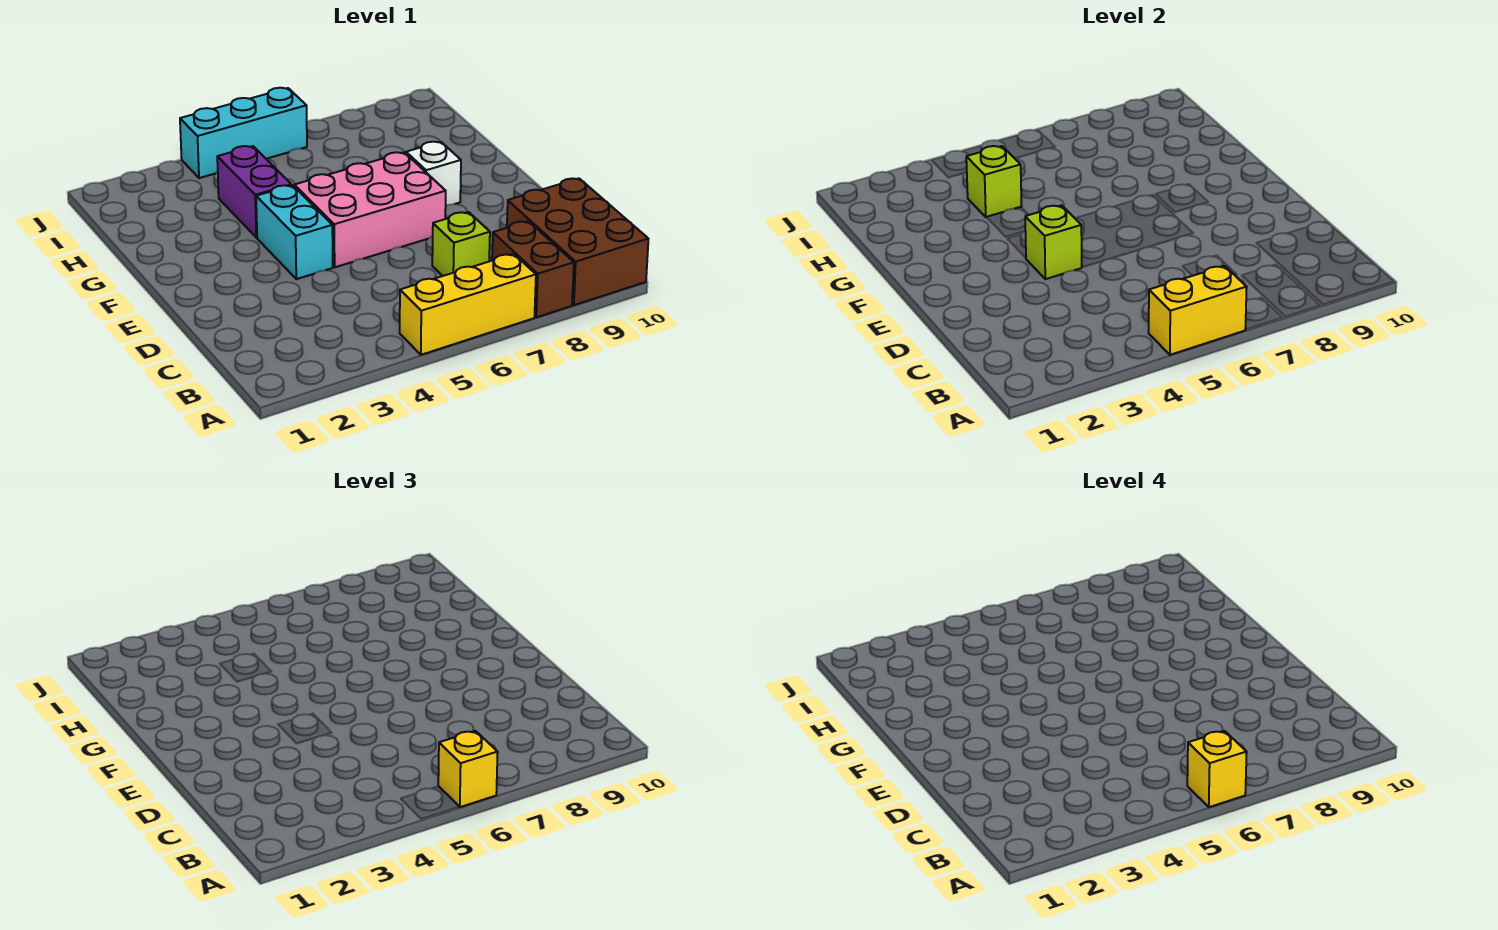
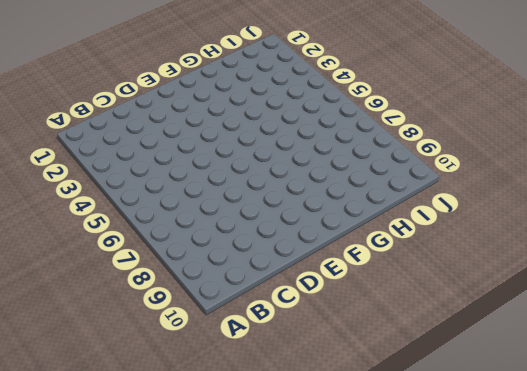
none -> yellow 1x3 brick [400,254,536,355]
none -> brown 1x2 brick [492,221,574,317]
none -> brown 2x3 brick [507,178,648,305]

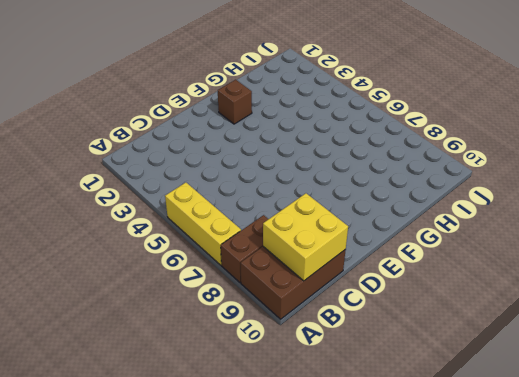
yellow 2x2 brick [263,193,348,281] -> none
brown 1x1 brick [218,80,252,124] -> none
none -> lime 1x1 brick [432,212,490,276]
none -> cyan 1x2 brick [256,185,333,279]
none -> pink 2x3 brick [294,152,446,267]

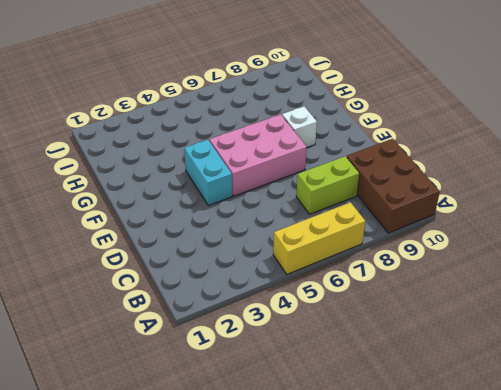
lime 1x2 brick [296,156,360,214] -> lime 1x1 brick [432,212,490,276]
none -> brown 1x2 brick [492,221,574,317]
none -> purple 1x2 brick [217,146,291,237]
none -> cyan 1x3 brick [180,88,307,178]

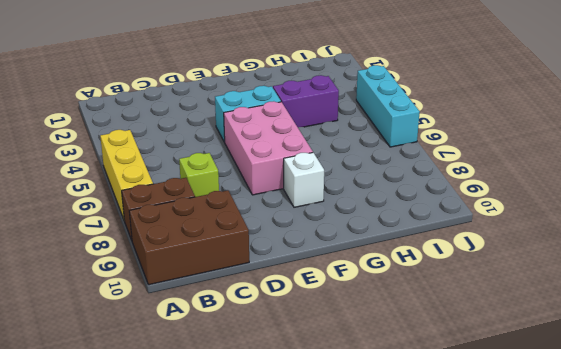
none -> yellow 1x2 brick [1149,266,1247,355]
none -> lime 1x1 brick [1025,205,1082,279]
none -> lime 1x1 brick [966,146,1022,217]

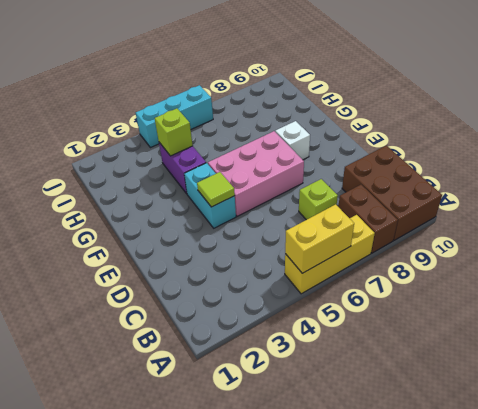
lime 1x1 tile [197,172,235,207] -> lime 1x1 brick [1025,205,1082,279]
none -> yellow 1x1 brick [438,731,498,807]
none -> yellow 1x1 brick [1187,731,1247,807]

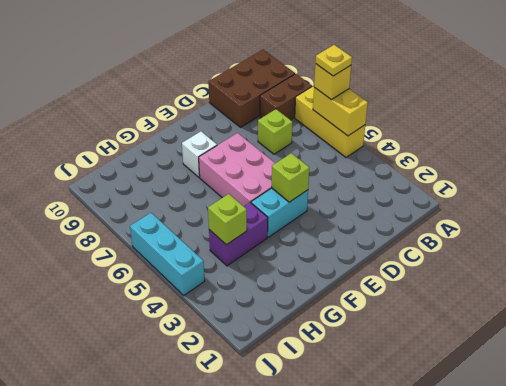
yellow 1x1 plate [316,45,352,76] -> yellow 1x1 brick [1187,731,1247,807]

